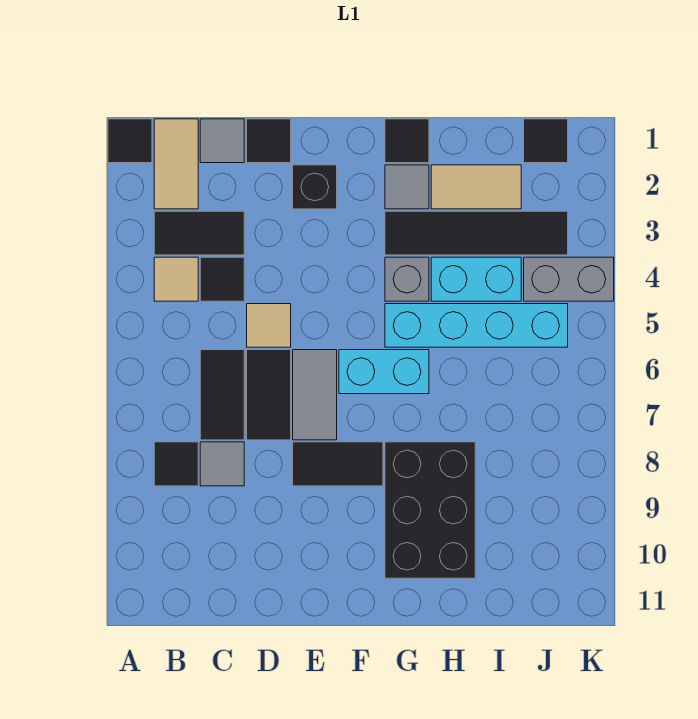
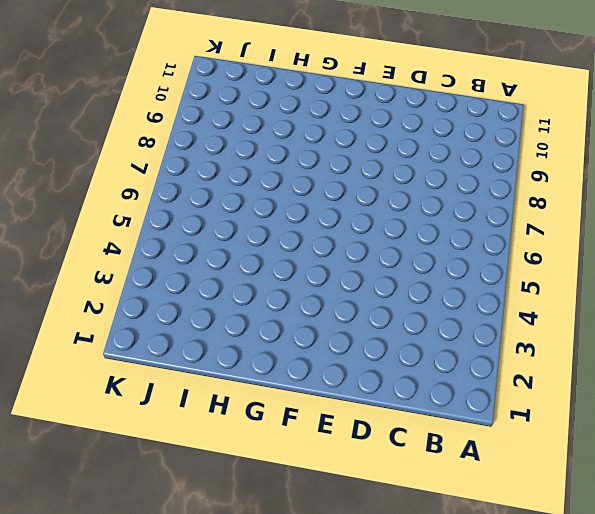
none -> black 1x1 tile [108,119,152,163]
none -> tan 1x2 tile [154,119,198,209]
none -> black 1x2 tile [154,211,244,255]

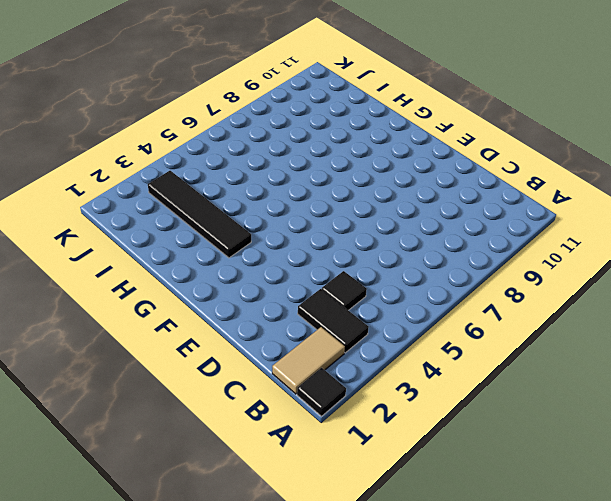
none -> tan 1x1 tile [154,257,198,301]
none -> black 1x1 tile [154,442,198,486]
none -> grey 1x1 tile [200,119,244,163]

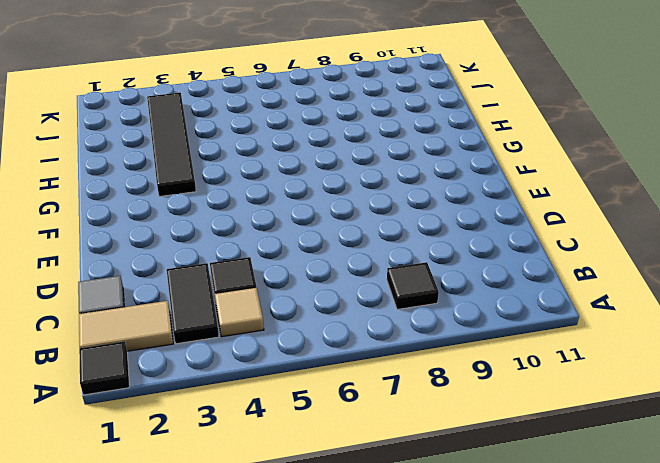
none -> black 1x2 tile [200,350,244,440]
none -> grey 1x1 tile [200,442,244,486]
none -> black 1x1 tile [247,119,291,163]

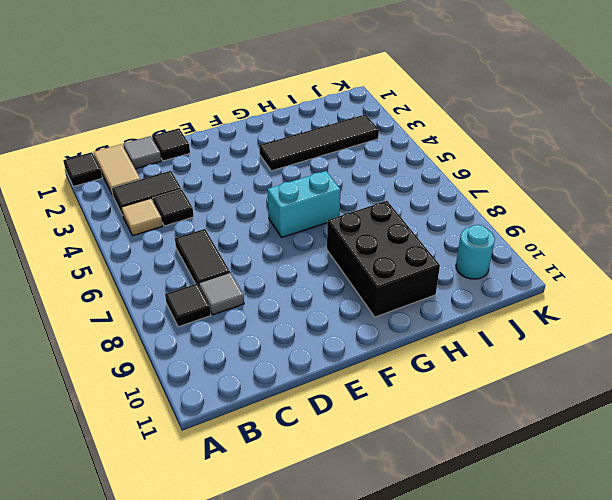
cyan 1x1 round brick [456,225,495,279] -> none
none -> tan 1x1 tile [247,304,291,347]
none -> black 1x2 tile [247,350,291,440]
none -> black 1x1 brick [293,165,337,209]

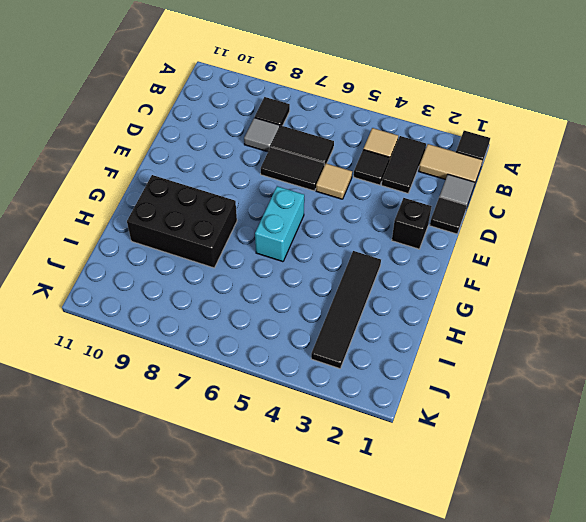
none -> grey 1x2 tile [293,350,337,440]
none -> black 1x2 tile [293,442,383,486]
none -> black 1x1 tile [385,119,429,163]

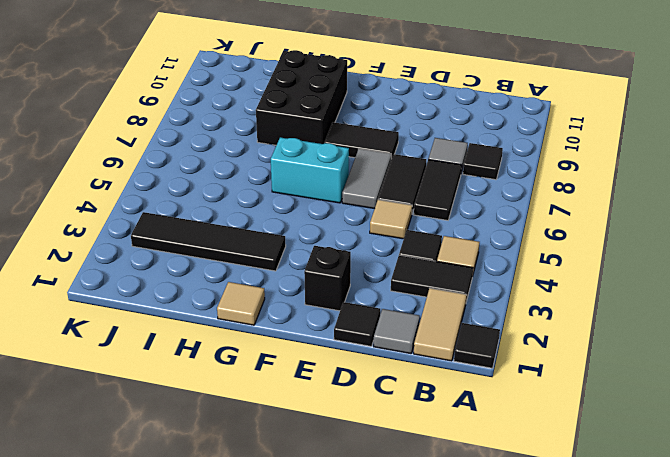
tan 1x1 tile [217,282,265,325] -> black 1x1 tile [385,119,429,163]
none -> grey 1x1 tile [385,165,429,209]
none -> grey 1x1 brick [385,257,429,301]
none -> cyan 1x4 brick [385,304,568,347]

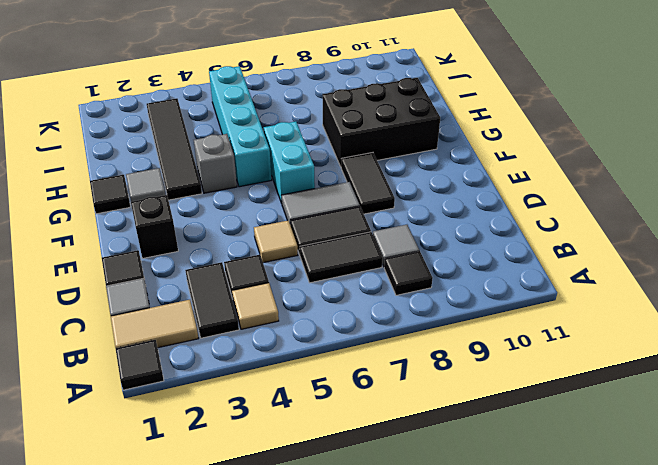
none -> tan 1x2 tile [431,165,521,209]
none -> cyan 1x2 brick [431,257,521,301]
none -> black 1x1 tile [524,119,568,163]

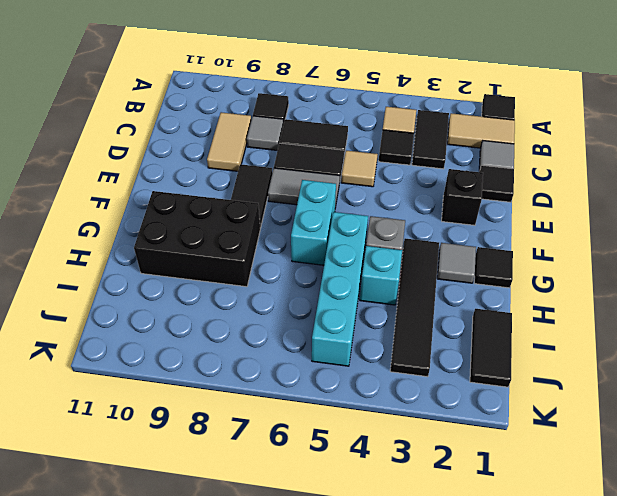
tan 1x2 tile [207,112,251,171] -> tan 1x2 tile moved to [431,165,521,209]
cyan 1x1 brick [360,246,402,305] -> cyan 1x2 brick [431,257,521,301]
black 1x2 tile [470,309,512,387] -> black 1x1 tile [524,119,568,163]
none -> grey 1x2 brick [524,257,614,301]

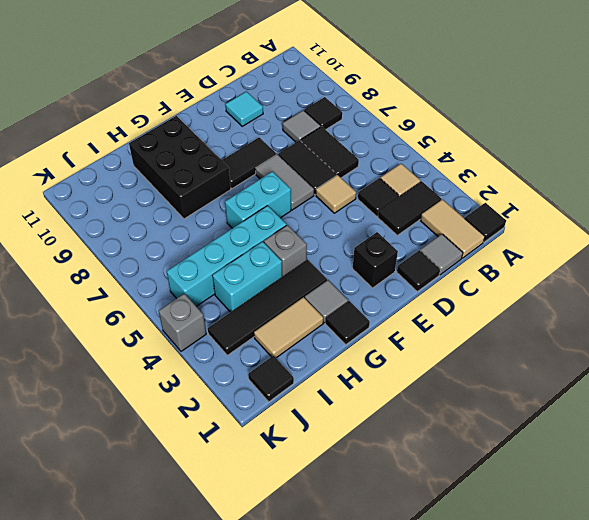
cyan 1x1 tile [226,92,263,126] -> none
grey 1x1 brick [159,294,206,351] -> grey 1x2 brick [524,257,614,301]

